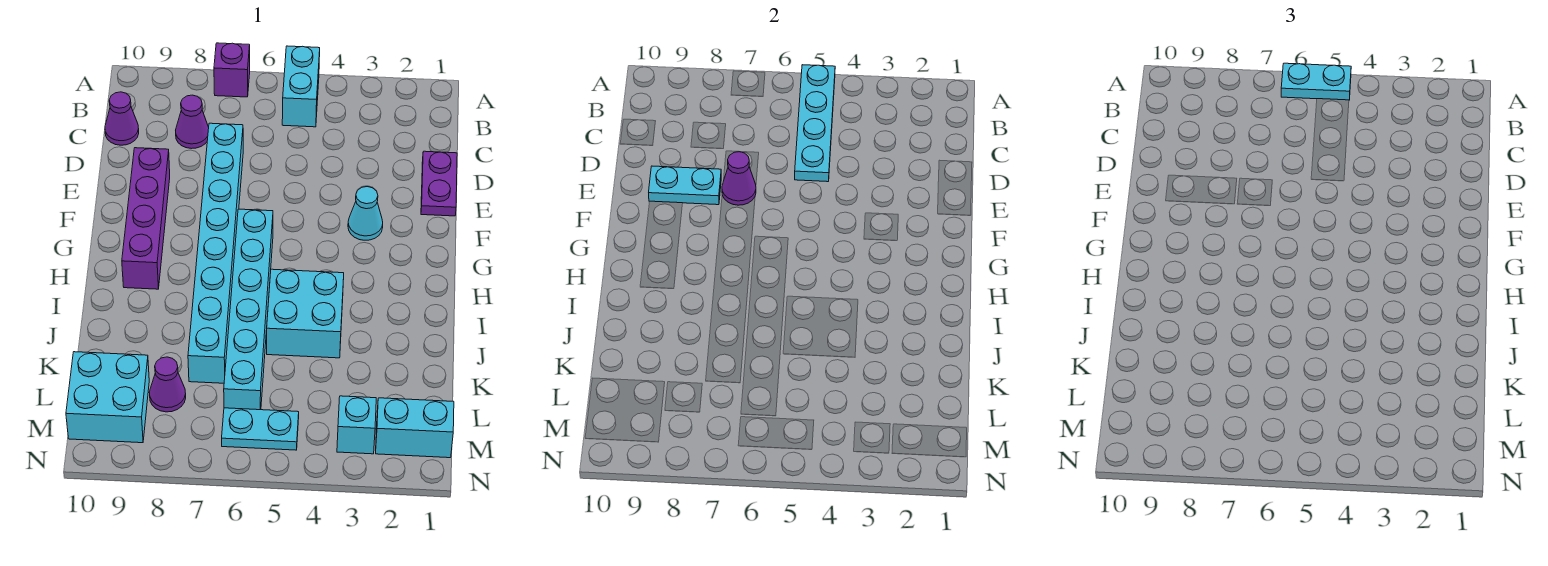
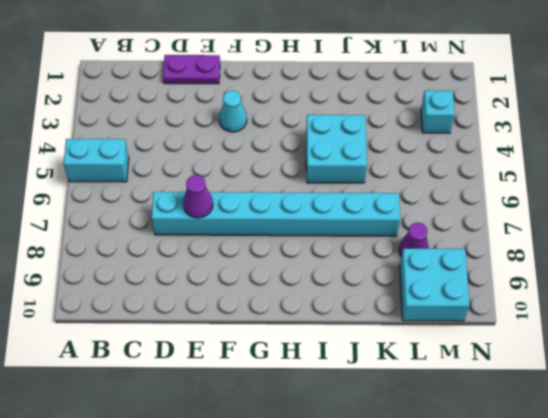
none -> purple 1x1 brick [214,43,250,97]
none -> purple 1x1 cone [176,95,209,149]
none -> purple 1x1 cone [105,92,139,145]

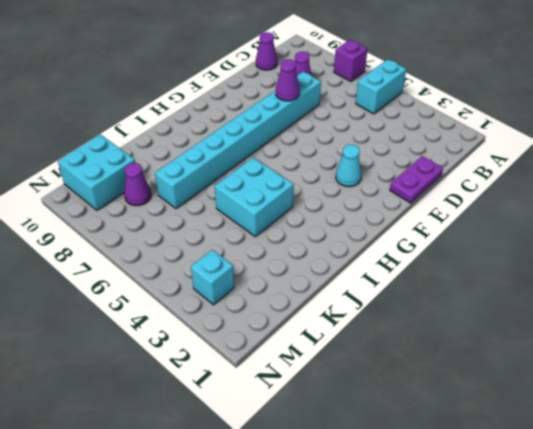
none -> purple 1x4 brick [122,148,170,289]
none -> cyan 1x6 brick [224,209,273,410]
none -> cyan 1x2 brick [376,398,454,458]

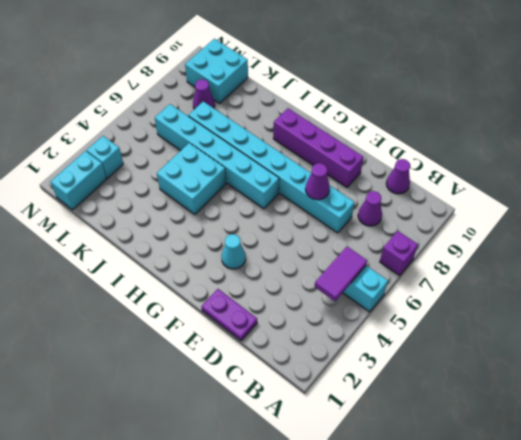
purple 1x2 tile [315,247,367,301] -> cyan 1x4 plate [795,65,835,182]
none -> cyan 1x2 plate [222,408,299,450]
none -> cyan 1x2 plate [649,166,721,205]
none -> cyan 1x2 plate [1281,63,1351,100]

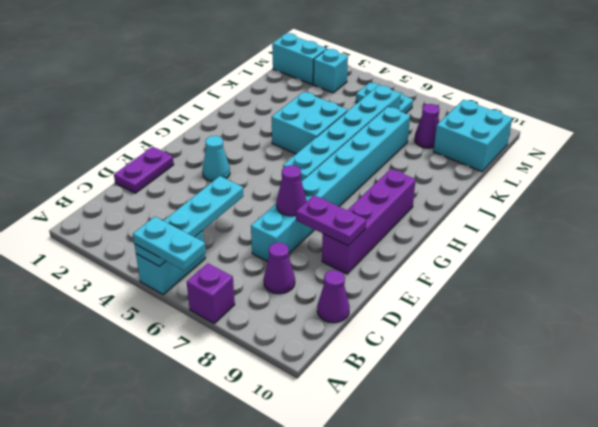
purple 1x2 plate [296,195,366,246] -> cyan 1x2 plate [649,166,721,205]

